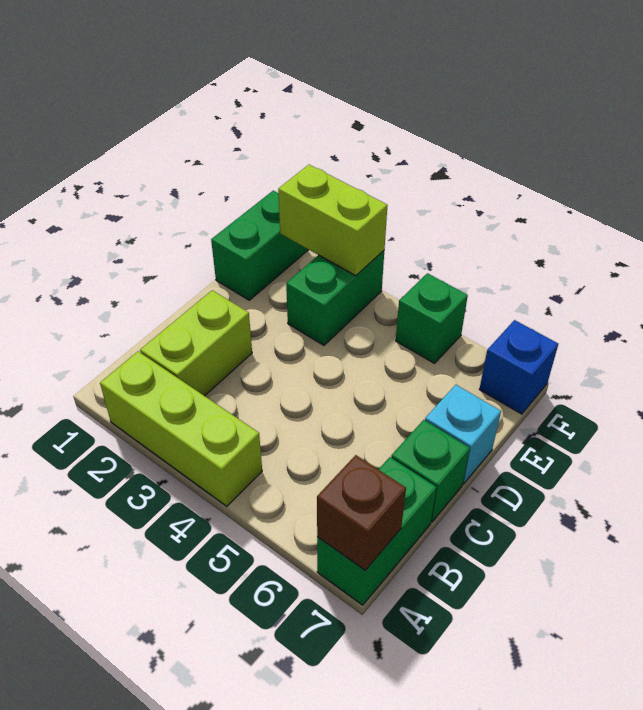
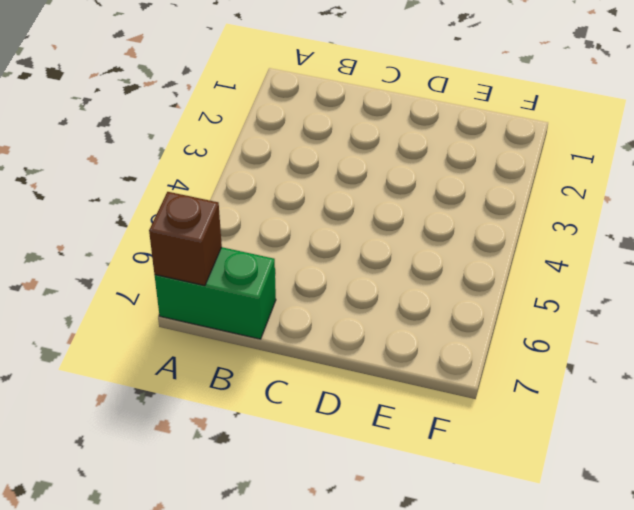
none -> lime 1x3 brick [100,351,262,506]
none -> lime 1x2 brick [140,290,252,396]

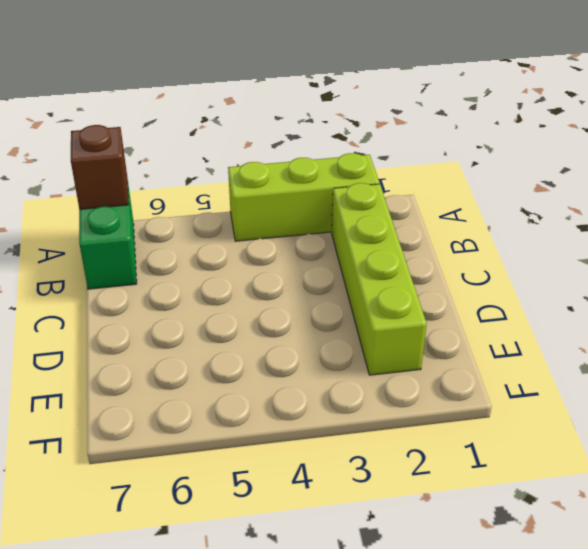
lime 1x4 brick [332,183,427,375] -> lime 1x2 brick [140,290,252,396]
none -> green 1x1 brick [391,420,470,522]
none -> cyan 1x1 brick [425,385,501,484]

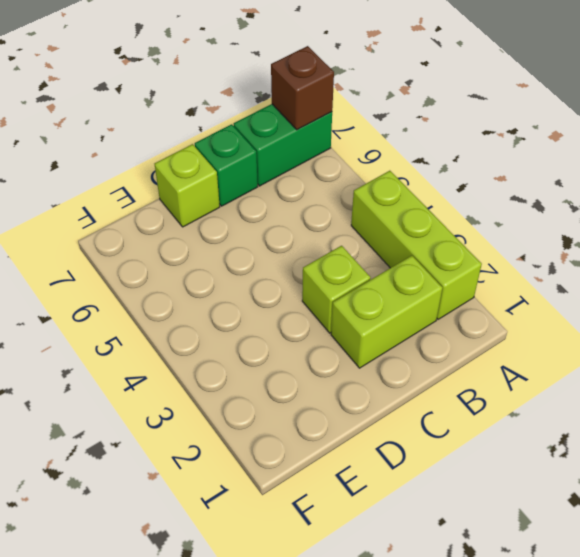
lime 1x1 brick [302,246,370,333] -> none
lime 1x1 brick [155,144,220,227] -> cyan 1x1 brick [425,385,501,484]
none -> green 1x2 brick [211,191,308,300]
none -> green 1x2 brick [286,251,384,345]

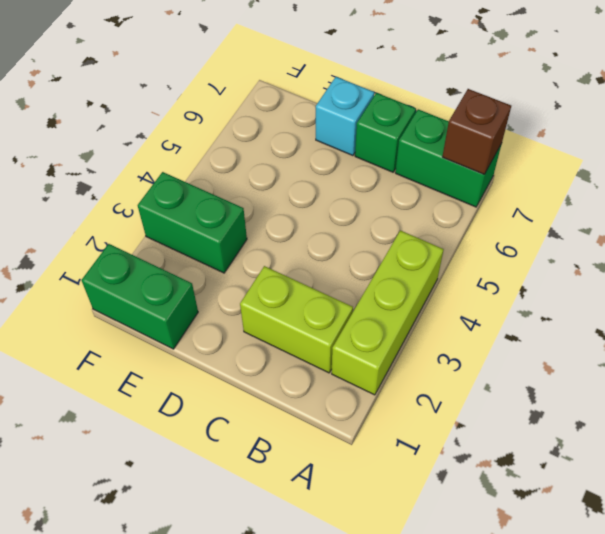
none -> green 1x1 brick [396,273,468,363]
none -> blue 1x1 brick [479,320,558,414]

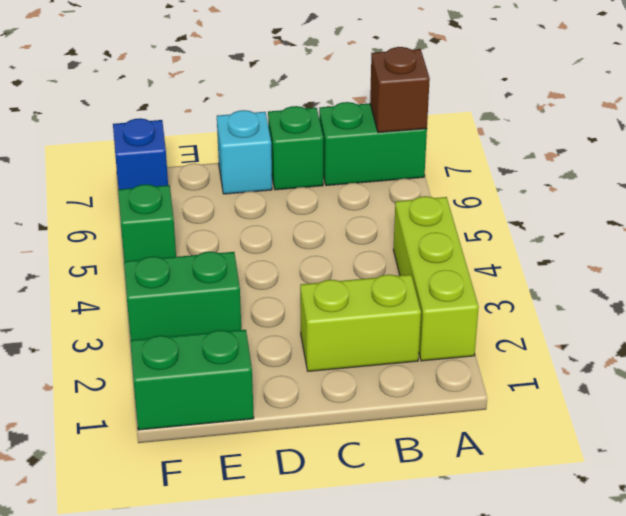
none -> lime 1x2 brick [278,165,388,276]

